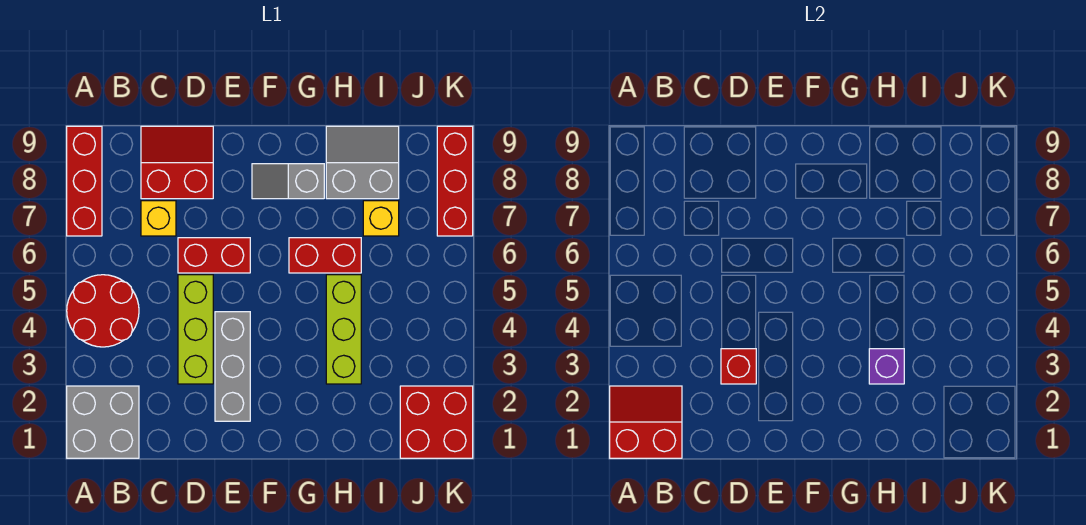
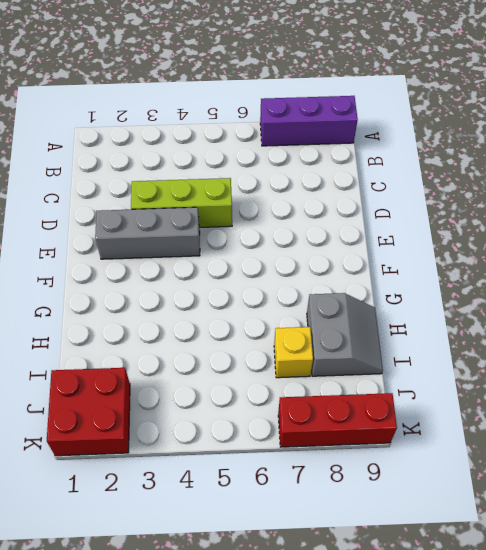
purple 1x3 brick [260,96,358,146] -> red 1x3 brick [67,126,102,236]
none -> grey 2x2 brick [67,386,139,458]
none -> red 2x2 round brick [67,275,139,347]
none -> yellow 1x1 brick [141,201,176,236]

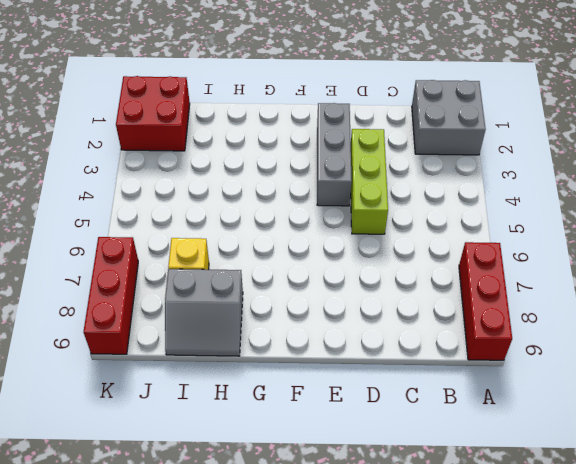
none -> red 2x2 round brick [67,275,139,347]
none -> yellow 1x1 brick [141,201,176,236]
none -> red 2x2 slope [141,126,213,199]

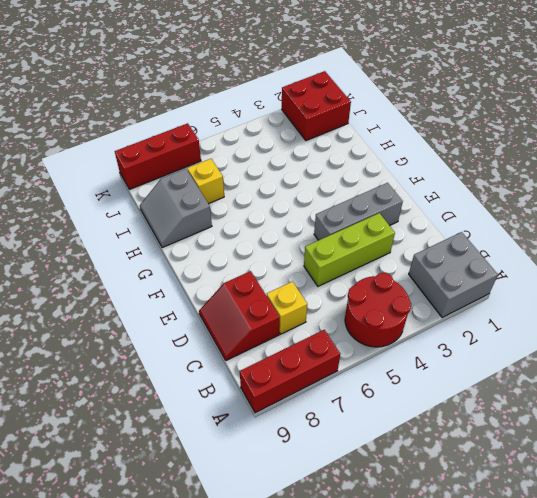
none -> red 1x2 brick [178,238,250,273]
none -> grey 1x2 slope [252,164,324,199]
none -> red 1x2 brick [289,238,361,273]

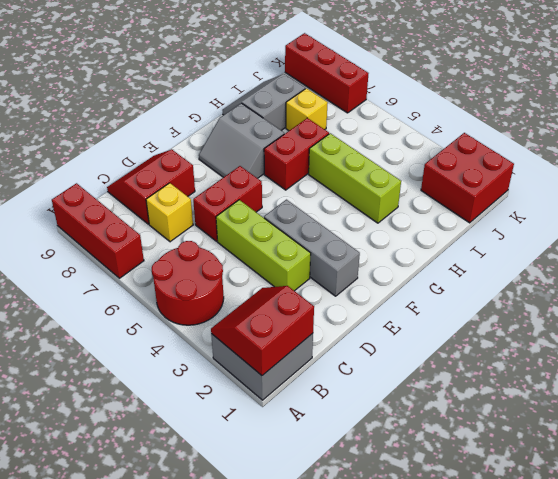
grey 2x2 slope [199,103,284,178] -> grey 1x2 slope [252,164,324,199]
none -> red 1x1 brick [721,349,756,384]
none -> purple 1x1 brick [869,349,904,384]

